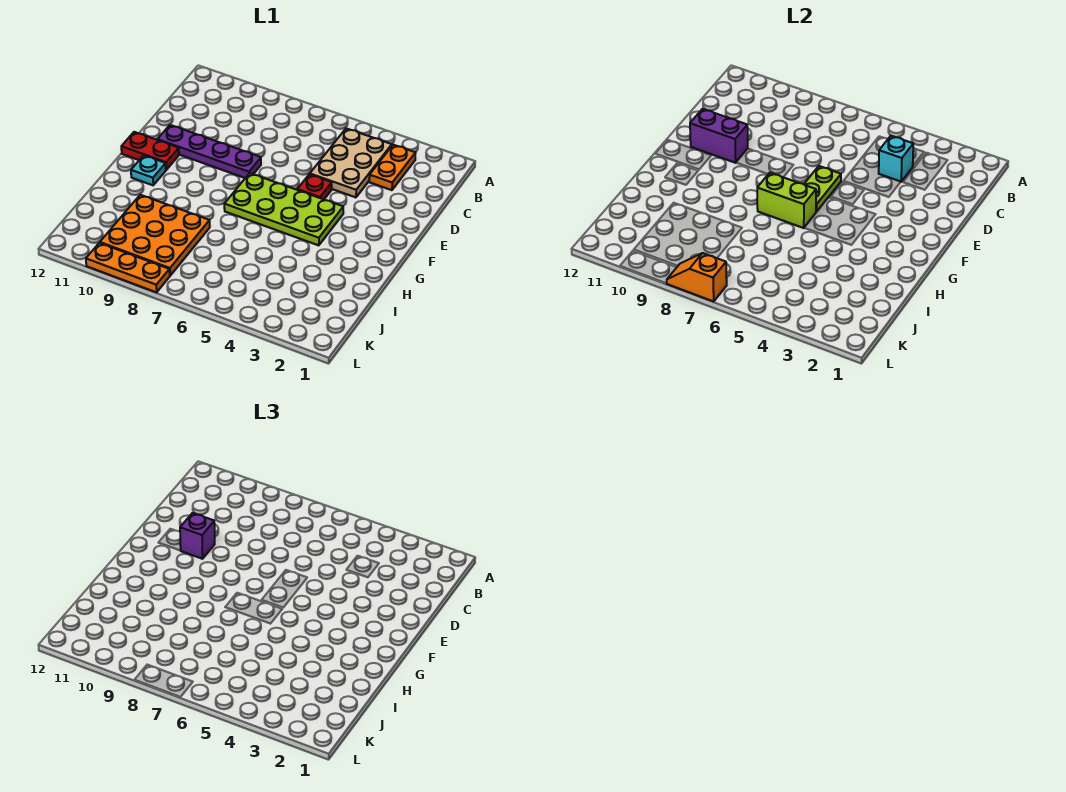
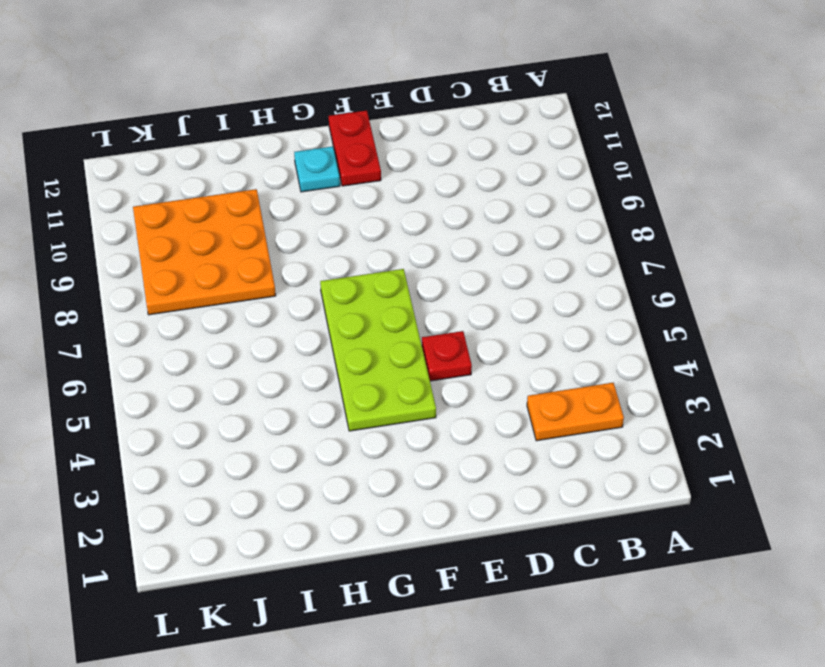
none -> tan 2x3 plate [310,128,392,197]
none -> purple 1x4 plate [157,125,261,178]
none -> orange 1x3 plate [86,243,170,292]

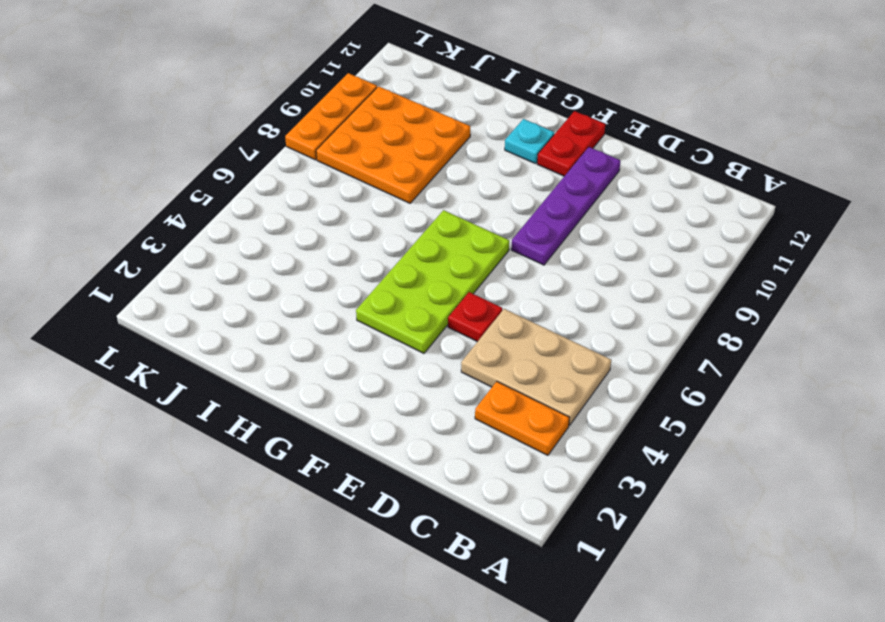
none -> cyan 1x1 brick [879,136,913,182]
none -> lime 1x2 plate [804,166,841,212]
none -> purple 1x2 brick [690,109,748,163]

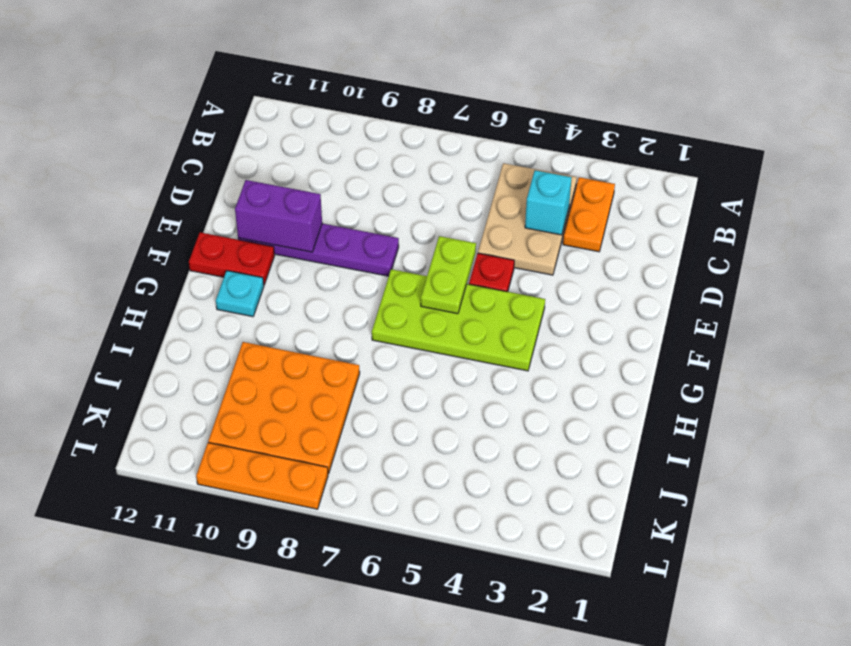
none -> lime 1x2 brick [757,173,816,228]
none -> orange 1x2 slope [666,253,727,301]
none -> purple 1x1 brick [180,513,215,559]

